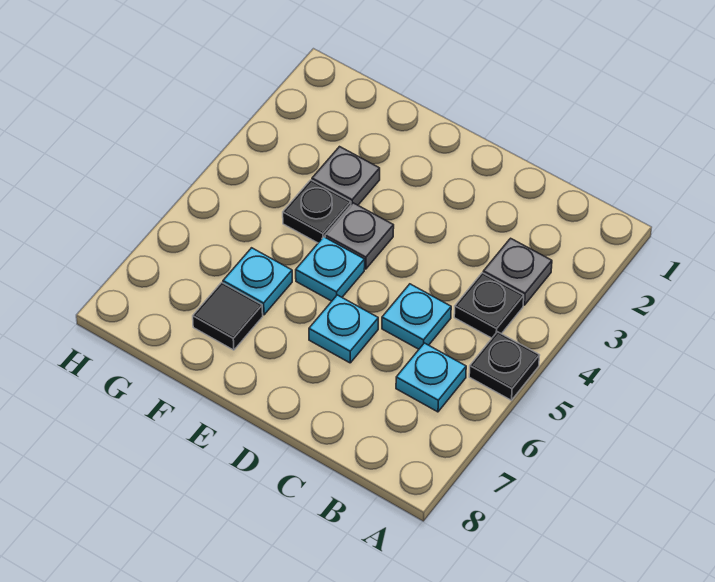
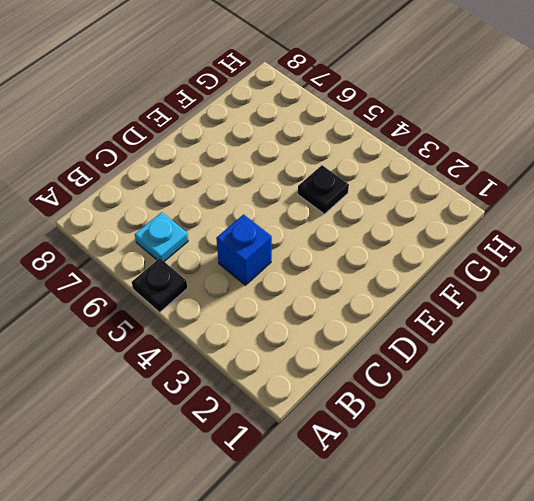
blue 1x1 brick [216,214,272,285] -> none
none -> grey 1x1 plate [483,238,552,305]
none -> black 1x1 plate [454,273,524,338]
none -> cyan 1x1 plate [382,284,451,349]

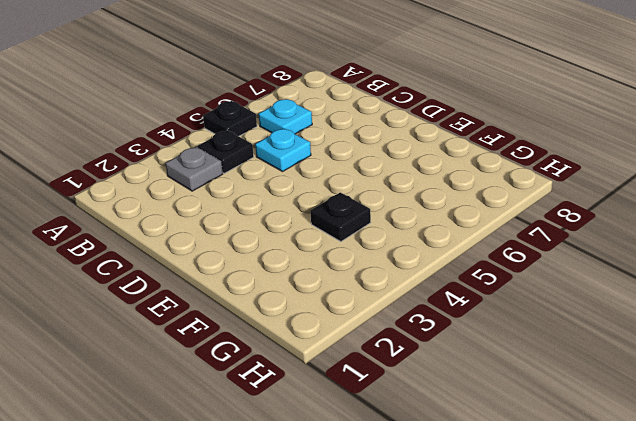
none -> cyan 1x1 plate [309,295,378,363]
none -> grey 1x1 plate [325,203,394,269]
none -> cyan 1x1 plate [296,237,365,301]

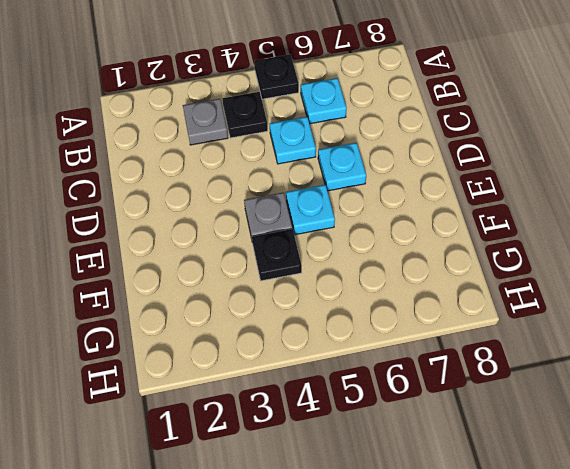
none -> grey 1x1 plate [312,147,380,205]
none -> cyan 1x1 plate [223,248,292,315]
none -> black 1x1 tile [193,282,263,350]

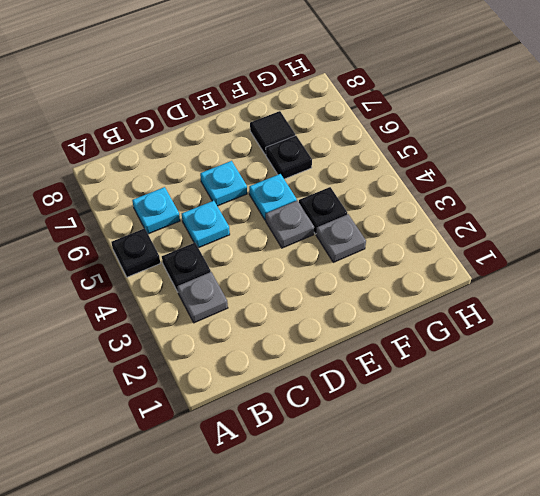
black 1x1 plate [266,136,312,179] -> cyan 1x1 plate [223,248,292,315]

